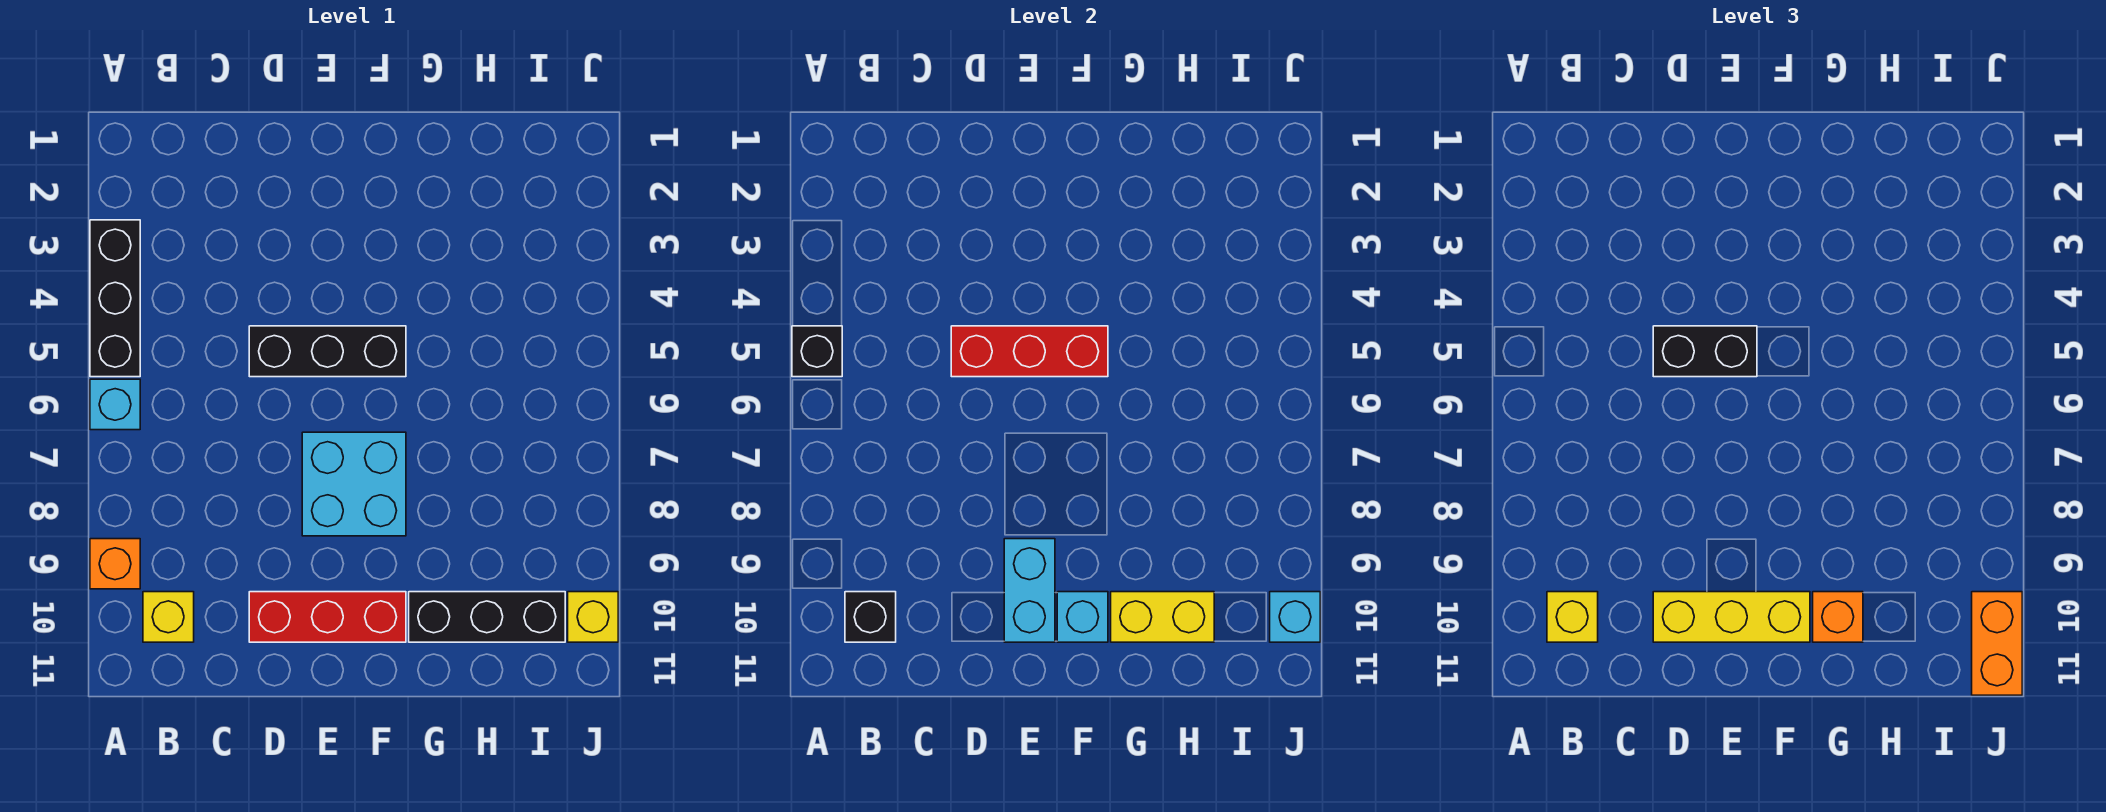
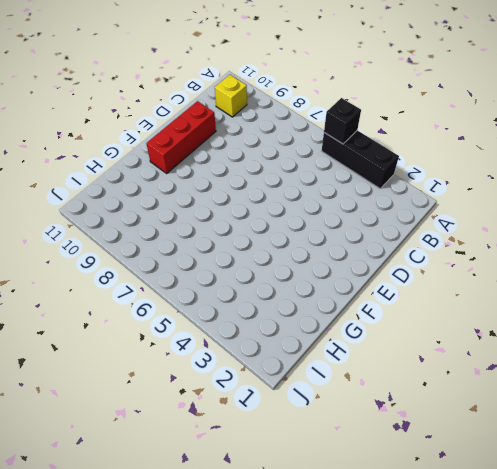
none -> cyan 1x1 brick [90,379,140,430]
none -> orange 1x1 brick [90,539,140,589]
none -> black 1x3 brick [249,326,406,377]

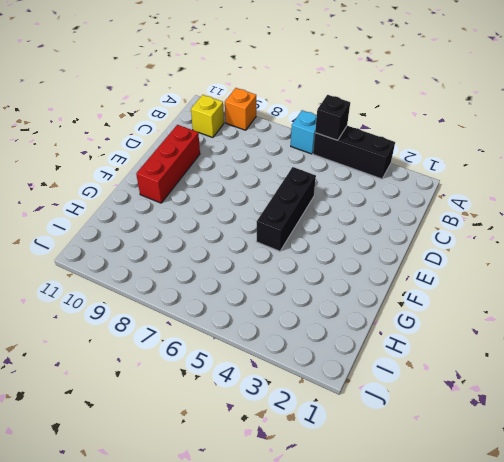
none -> cyan 2x2 brick [302,432,406,536]
none -> black 1x3 brick [409,592,565,642]
none -> yellow 1x1 brick [568,592,618,642]

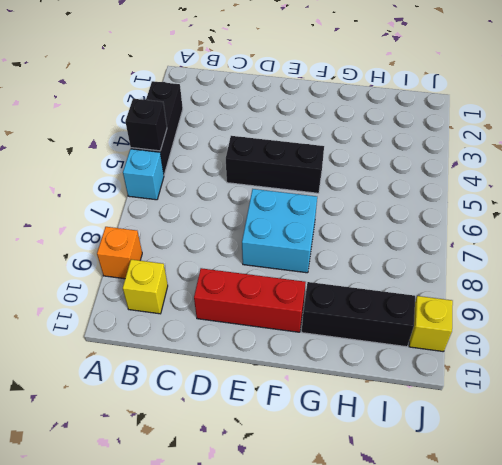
none -> black 1x1 brick [845,592,896,642]
none -> red 1x3 brick [951,326,1108,377]
none -> cyan 1x2 brick [1004,539,1055,642]

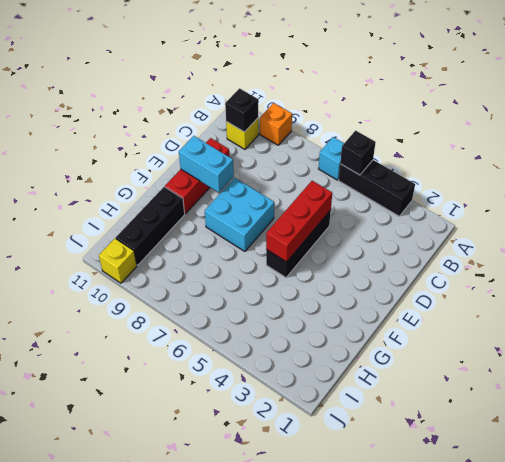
none -> cyan 1x1 brick [1057,592,1108,642]
none -> yellow 1x2 brick [1111,592,1214,642]
none -> cyan 1x1 brick [1270,592,1320,642]

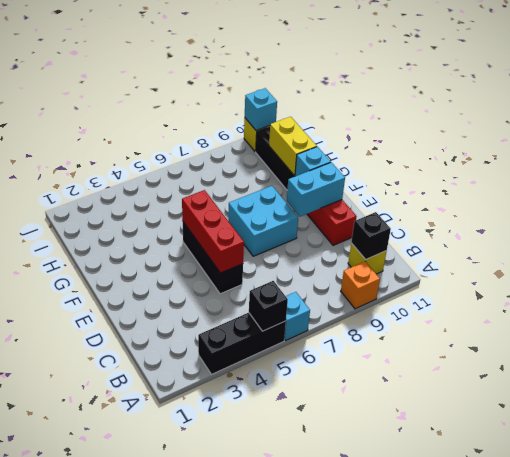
none -> yellow 1x1 brick [1547,592,1598,642]
none -> black 1x2 brick [1653,326,1757,377]
none -> yellow 1x3 brick [1653,592,1810,642]

